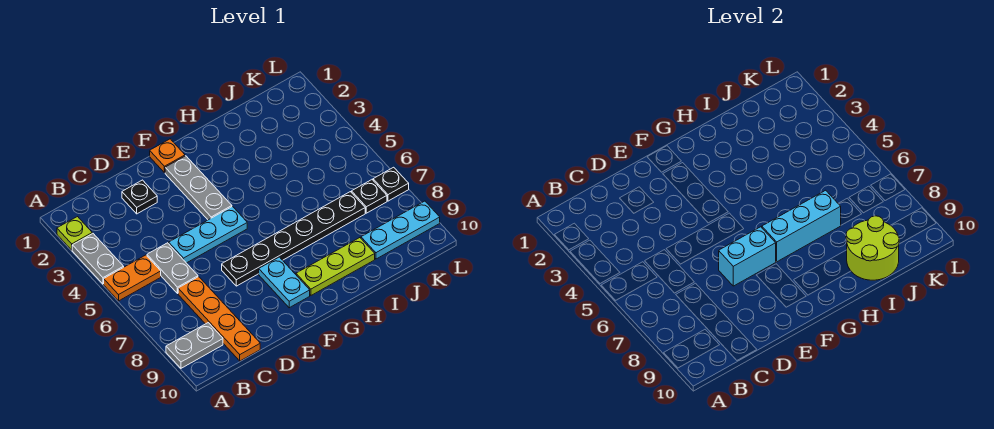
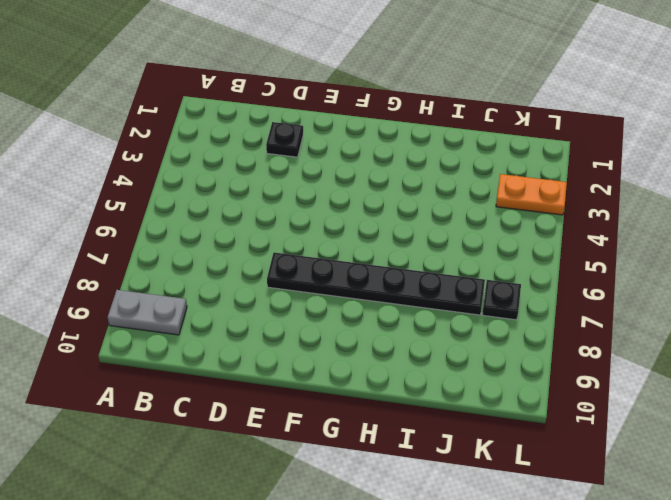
orange 1x2 plate [496,174,567,215] -> orange 1x2 plate moved to [104,255,161,301]
none -> lime 1x1 plate [57,217,92,250]
none -> grey 1x2 plate [72,233,124,284]
none -> grey 1x2 plate [147,243,198,294]

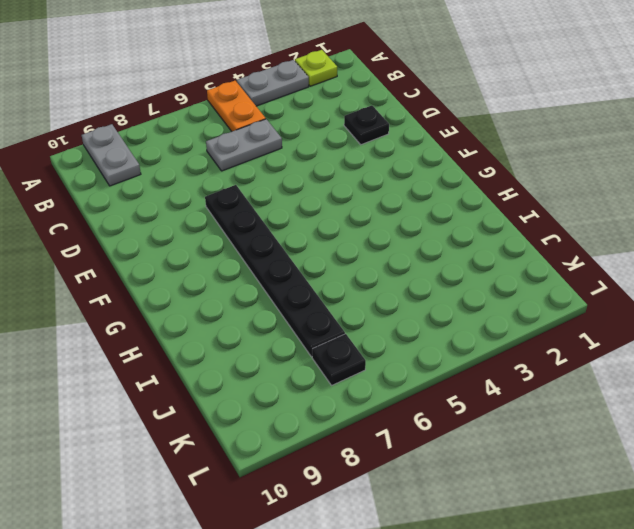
none -> orange 1x4 plate [178,277,260,361]
none -> cyan 1x3 plate [169,207,247,263]
none -> orange 1x1 plate [150,139,185,173]

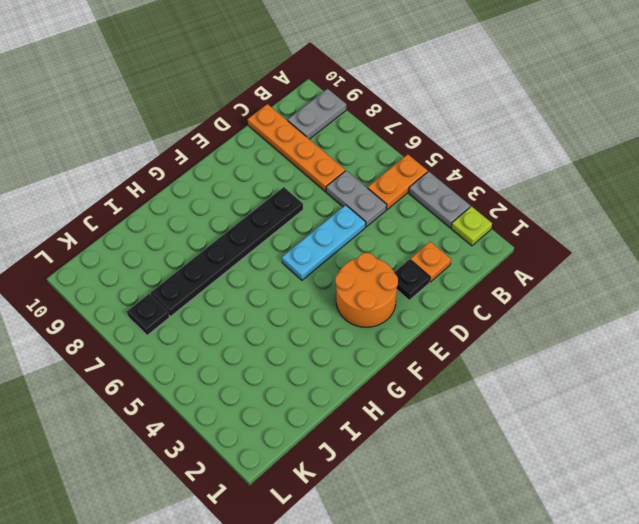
orange 1x1 plate [410,241,451,282] -> orange 1x1 plate moved to [150,139,185,173]
orange 2x2 round brick [335,253,398,327] -> grey 1x3 plate [165,156,232,220]
none -> cyan 1x2 plate [259,257,310,308]
none -> lime 1x3 plate [296,238,375,295]
none -> cyan 1x3 plate [361,201,440,259]

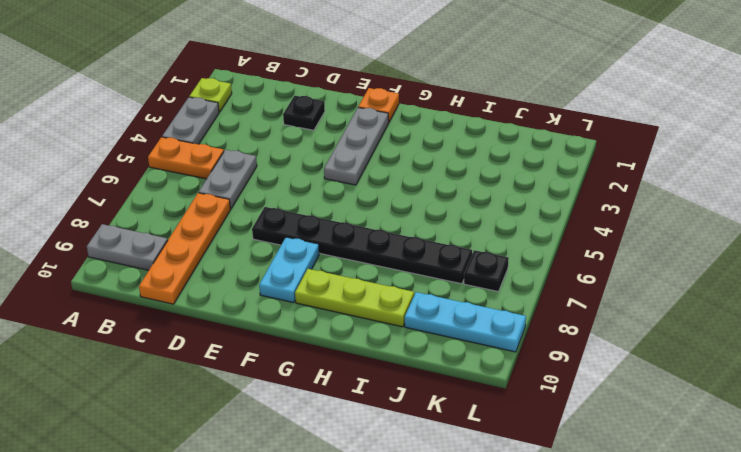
none -> cyan 1x3 plate [169,207,247,263]
none -> black 1x1 plate [373,167,409,201]
none -> cyan 1x2 brick [719,227,776,286]

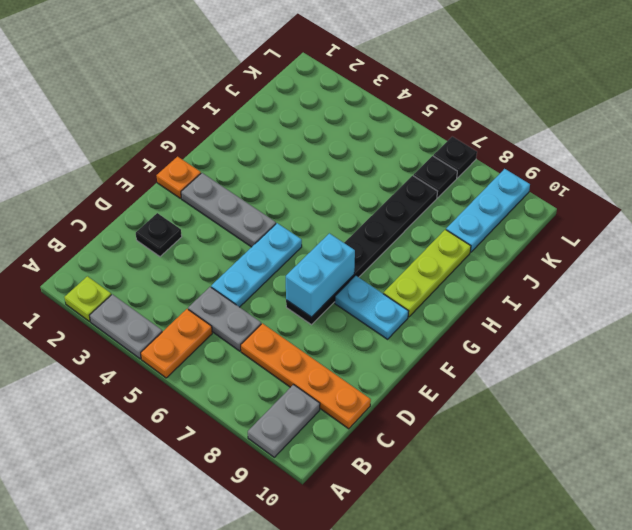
none -> cyan 1x3 brick [762,190,841,262]
none -> lime 2x2 round brick [846,216,899,280]

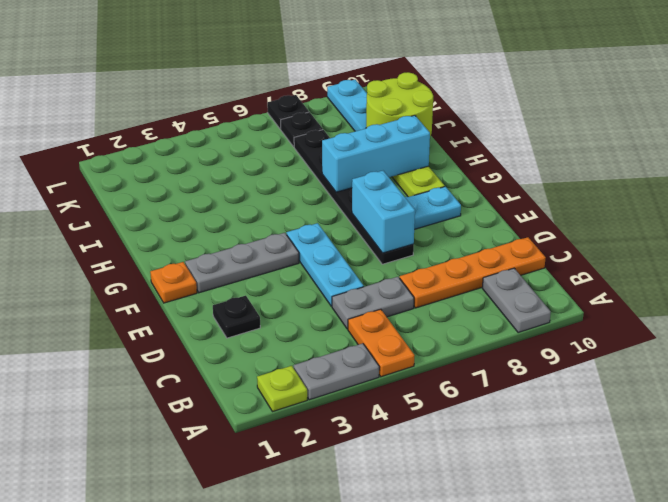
cyan 1x3 brick [322,115,430,192] -> cyan 1x3 brick turned to [762,190,841,262]

